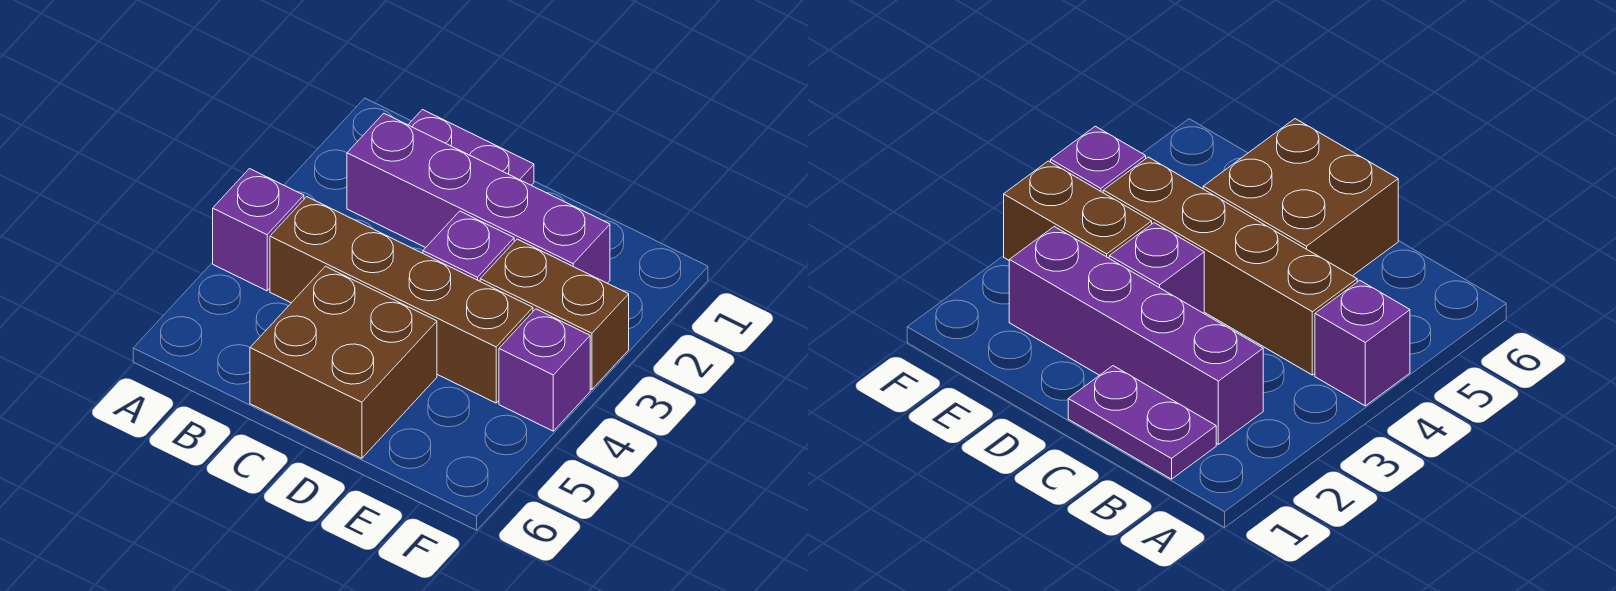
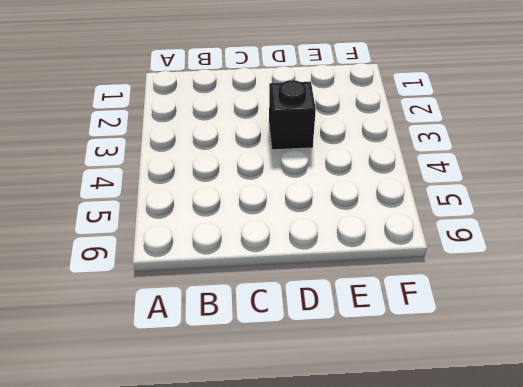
black 1x1 brick [269,80,316,150] -> purple 1x1 brick [423,211,514,281]
none -> purple 1x1 brick [213,169,304,291]
none -> purple 1x2 plate [408,110,534,185]

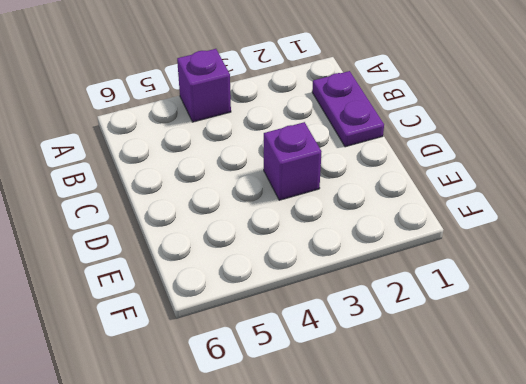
none -> purple 1x4 brick [347,113,610,283]
none -> brown 1x4 brick [270,197,533,403]

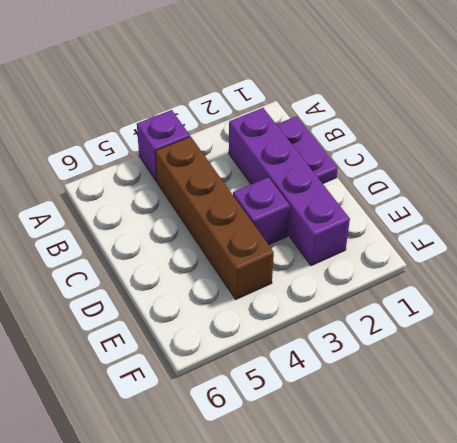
none -> brown 2x2 brick [250,266,437,458]
none -> brown 1x2 brick [480,239,629,389]

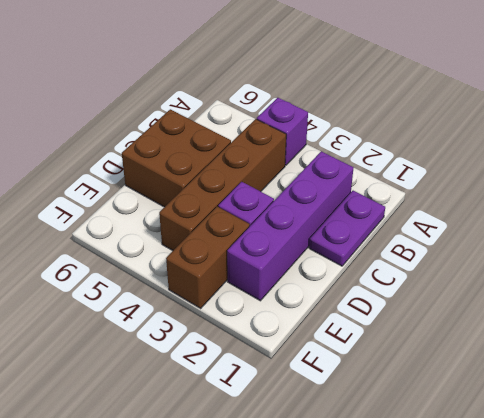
none -> purple 1x1 brick [499,309,590,431]

